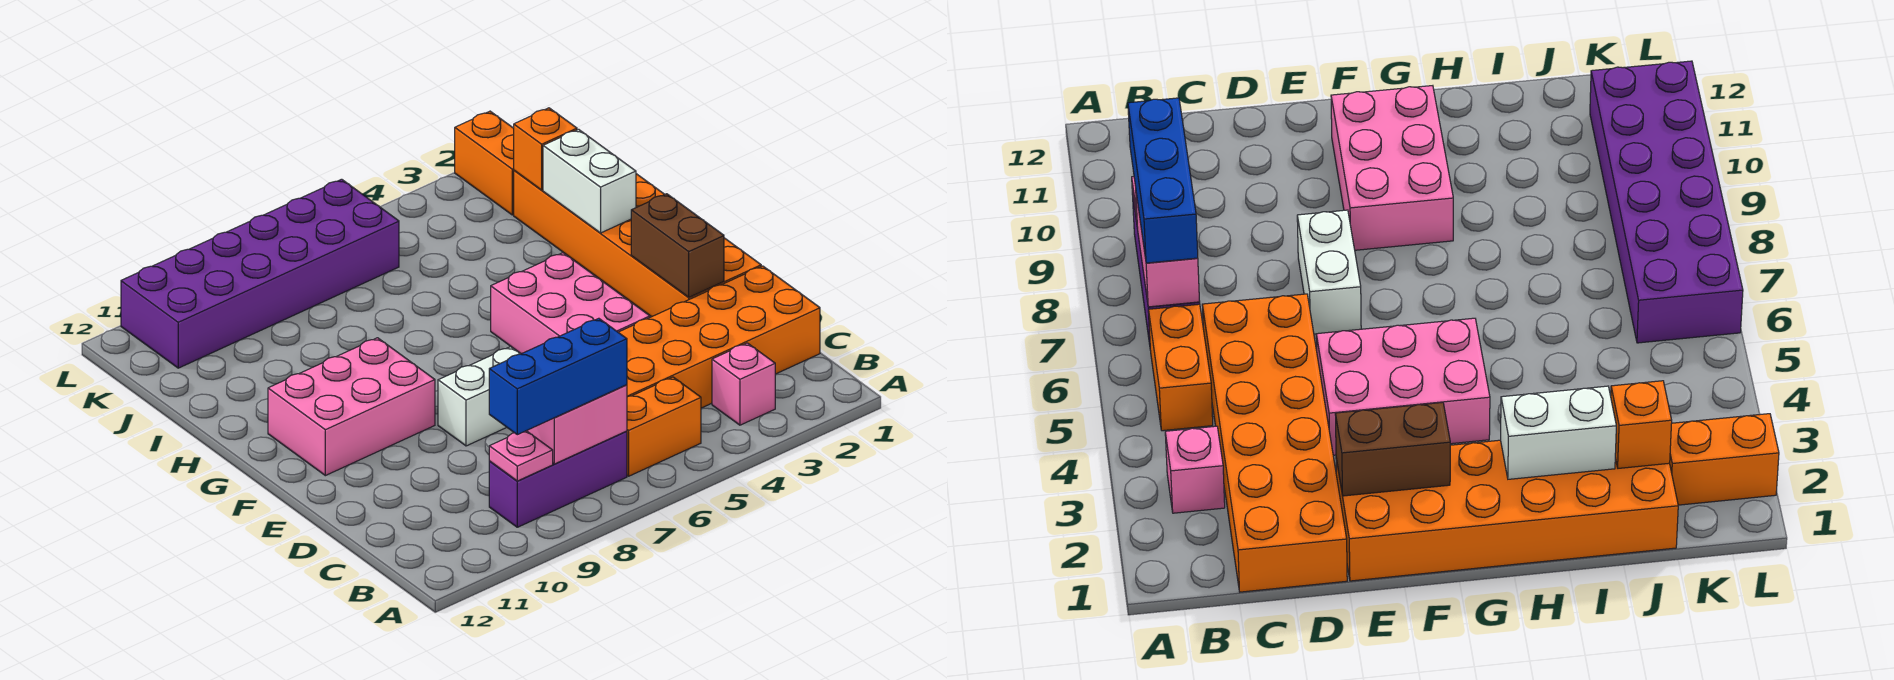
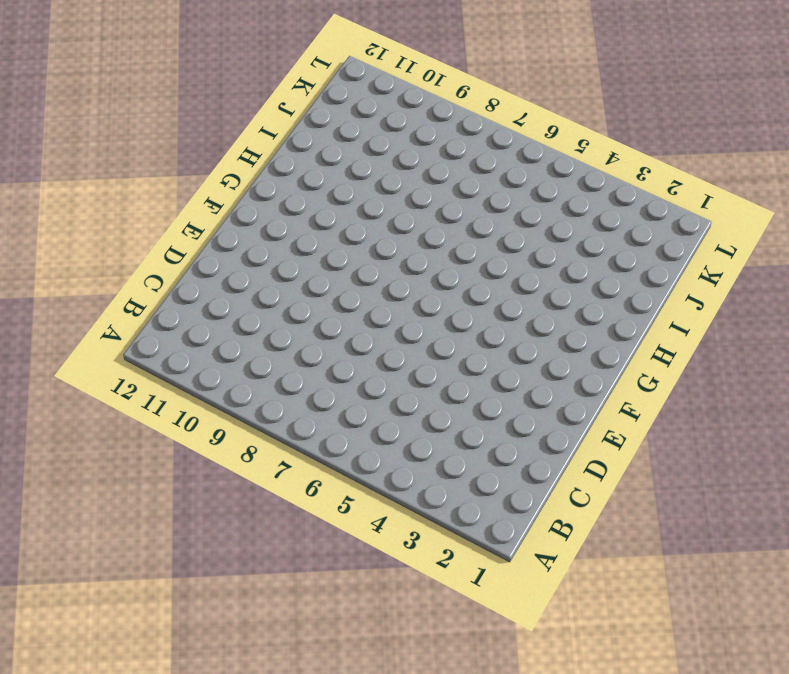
none -> pink 1x1 brick [712,343,775,425]
none -> orange 1x2 brick [627,377,701,476]
none -> purple 1x3 brick [489,431,627,527]

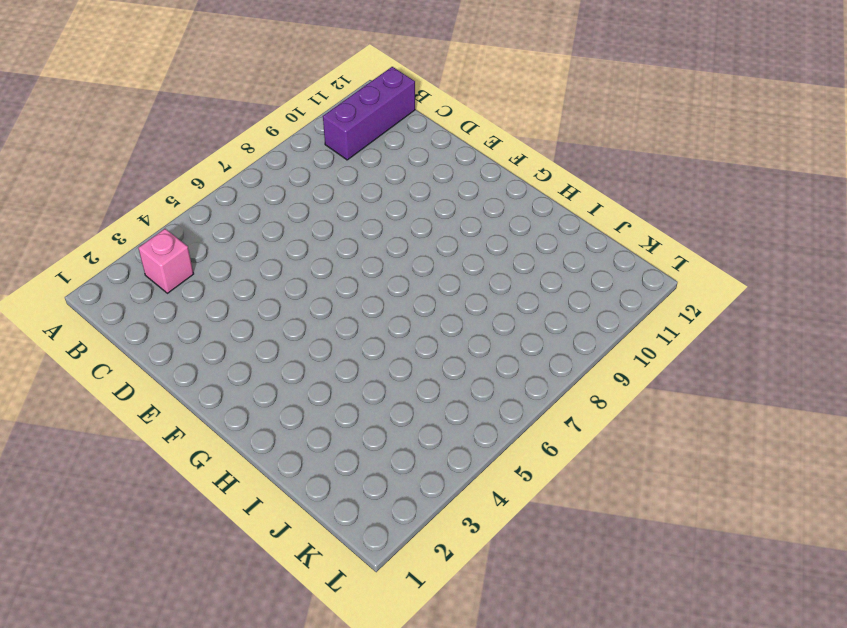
purple 1x3 brick [323,67,415,160] -> purple 1x3 brick moved to [489,431,627,527]
none -> orange 1x2 brick [627,377,701,476]
none -> orange 2x6 brick [618,266,820,408]
none -> orange 2x6 brick [514,170,761,317]

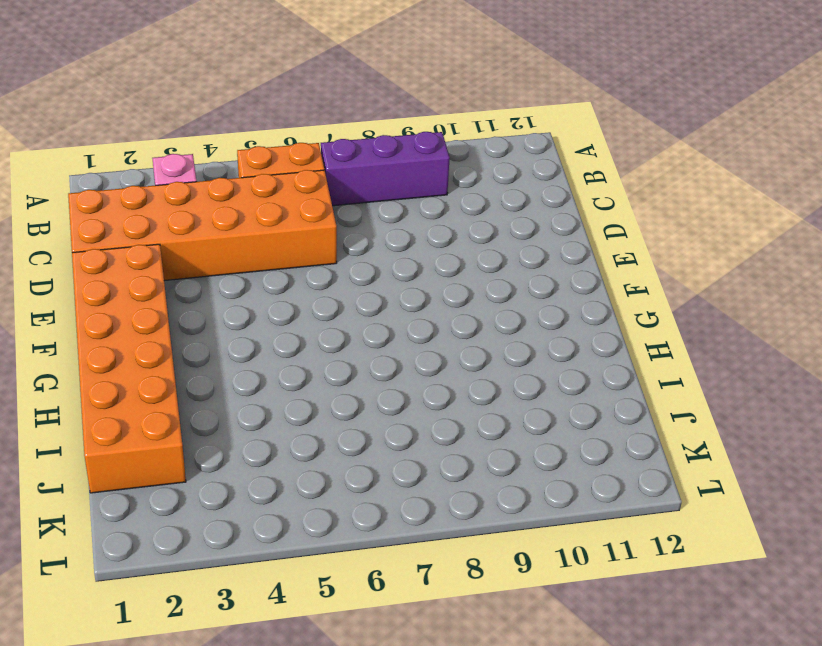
none -> pink 2x3 brick [491,253,650,354]
none -> white 1x2 brick [438,347,520,446]
none -> pink 2x3 brick [268,338,435,476]

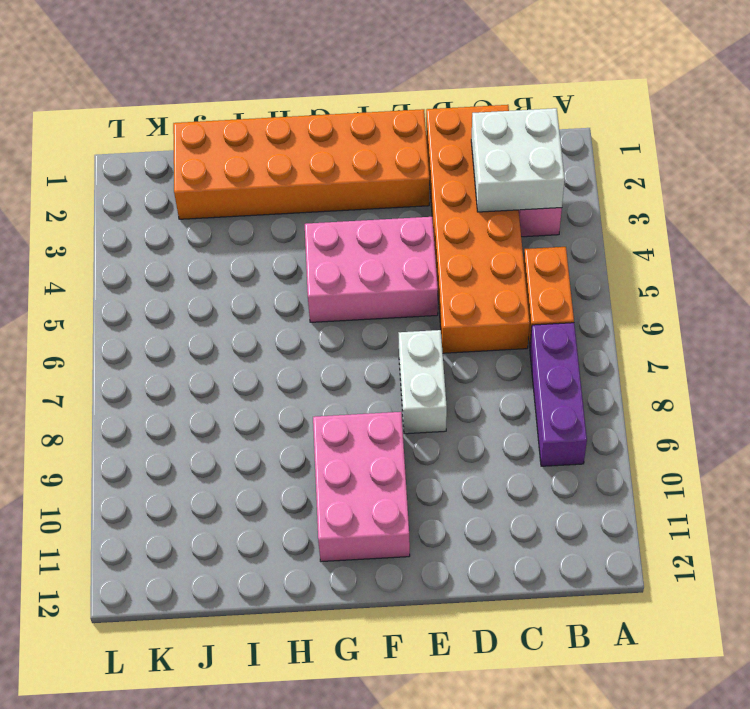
white 2x2 brick [471,108,565,212] -> none
none -> orange 1x2 brick [455,111,514,215]
none -> purple 2x6 brick [121,179,399,368]
none -> pink 1x2 brick [527,385,627,464]

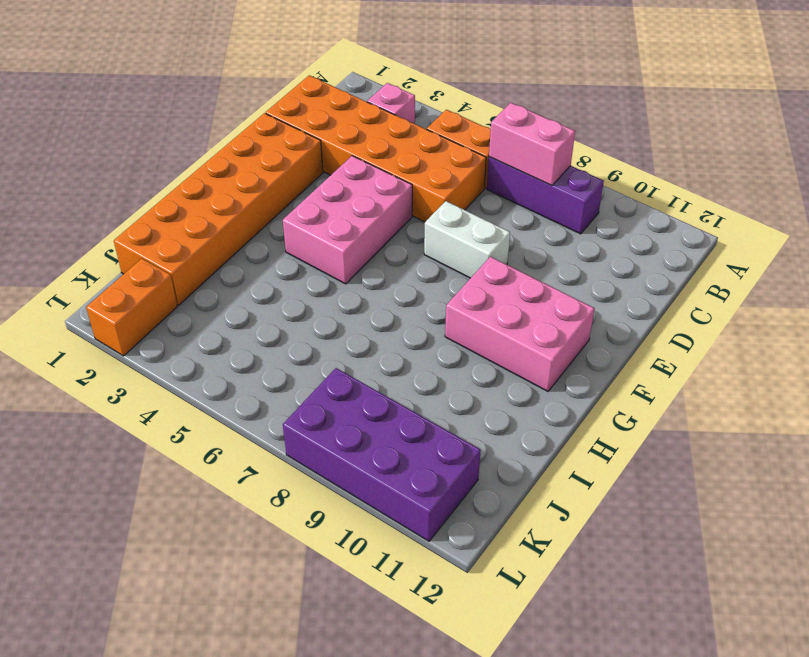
purple 2x4 brick [283,368,481,541] -> purple 2x6 brick [121,179,399,368]
none -> pink 1x1 plate [489,431,553,481]
none -> brown 1x2 brick [631,194,724,297]
none -> white 1x2 brick [543,129,636,233]

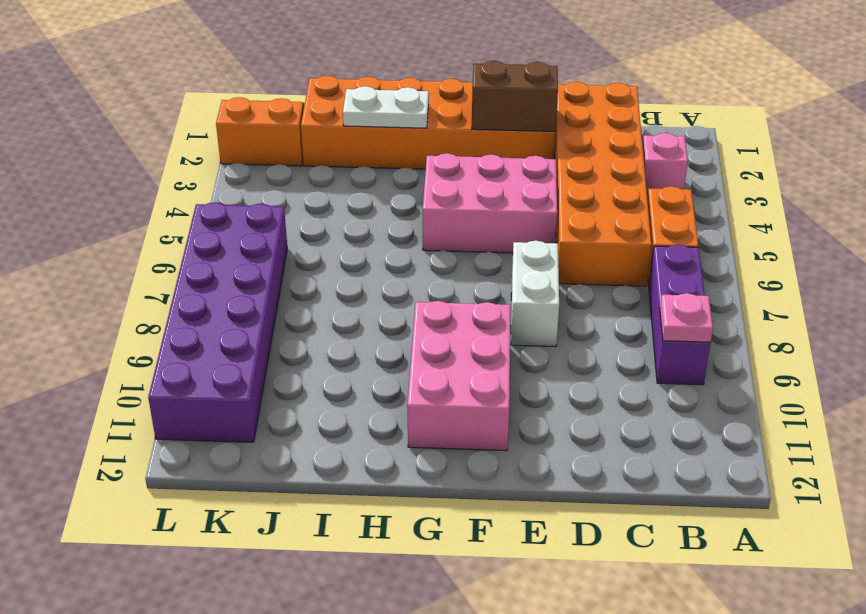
white 1x2 plate [343,86,429,128] -> white 1x2 brick [543,129,636,233]
none -> pink 1x2 brick [527,385,627,464]
none -> orange 1x1 brick [514,108,577,190]
none -> blue 1x3 brick [489,318,627,435]

